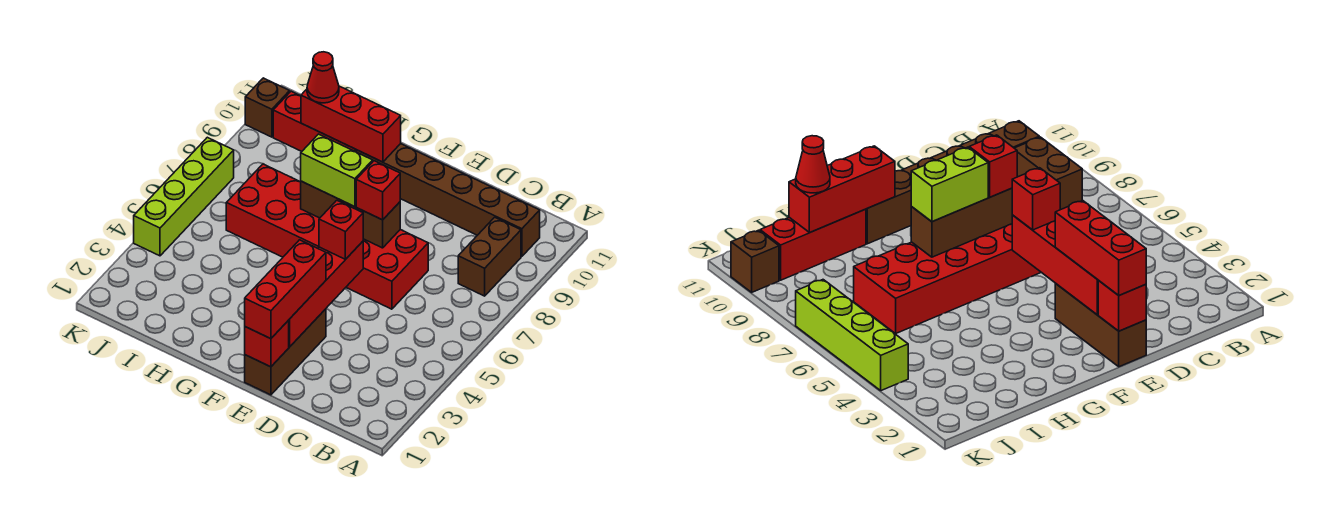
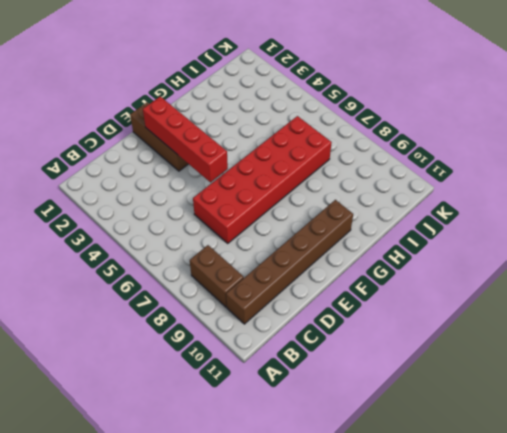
none -> red 1x3 brick [273,91,357,152]
none -> lime 1x4 brick [134,137,234,256]
none -> brown 1x1 brick [245,78,290,137]

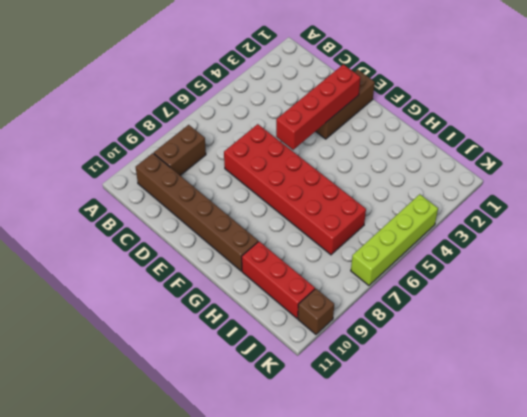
none -> red 1x1 brick [245,320,289,367]
none -> brown 1x3 brick [301,181,400,248]
none -> red 1x3 brick [301,86,401,162]

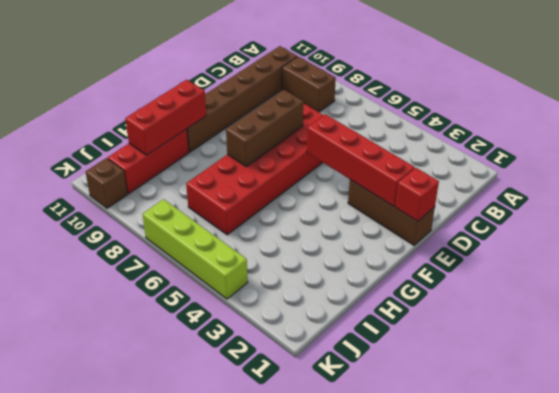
none -> red 1x3 brick [245,240,326,339]
none -> red 1x1 brick [319,200,363,259]
none -> red 1x1 brick [356,161,400,220]

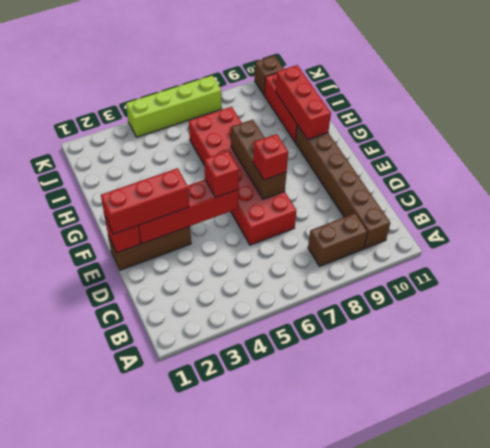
none -> lime 1x2 brick [301,134,373,207]
none -> red 1x1 cone [307,52,339,103]

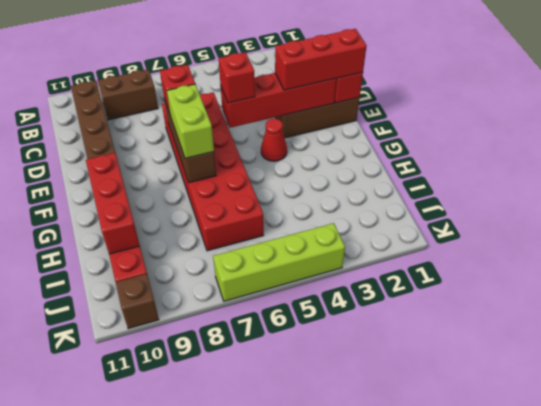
red 1x1 cone [261,119,287,161] -> red 1x1 cone moved to [307,52,339,103]

